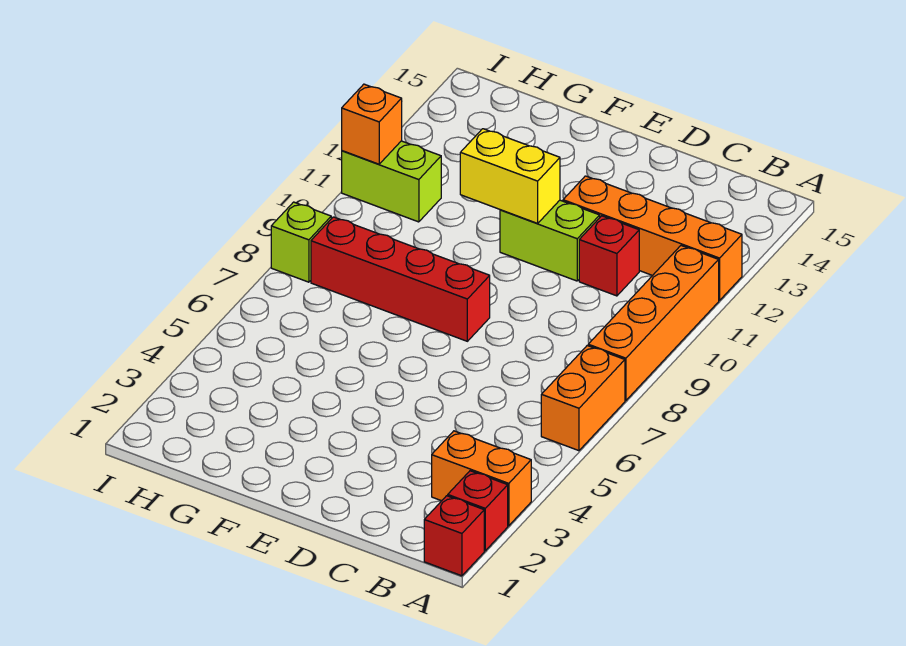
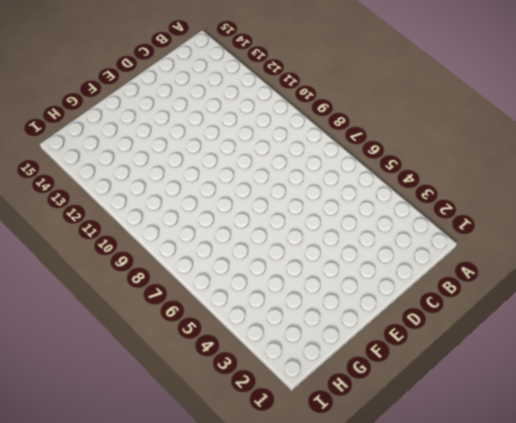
none -> red 1x1 brick [424,496,484,576]
none -> red 1x1 brick [448,471,508,551]
none -> orange 1x2 brick [432,431,531,526]

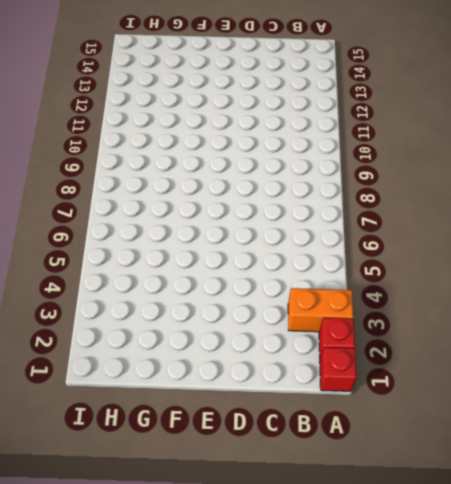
none -> orange 1x2 brick [541,346,625,451]
none -> orange 1x4 brick [588,246,719,401]
none -> orange 1x4 brick [563,176,742,300]

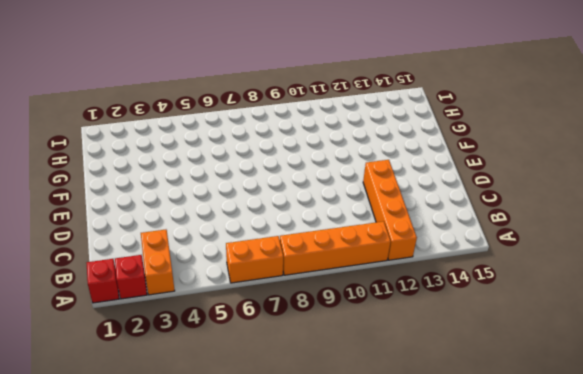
none -> red 1x1 brick [579,216,639,296]
none -> lime 1x2 brick [500,200,600,281]
none -> red 1x4 brick [311,217,490,341]

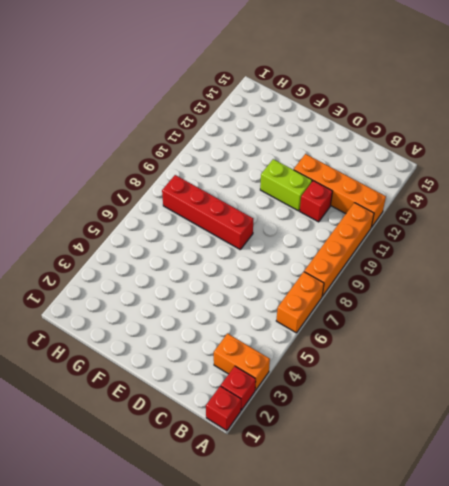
none -> lime 1x2 brick [342,141,441,222]
none -> lime 1x1 brick [271,202,331,282]
none -> yellow 1x2 brick [460,129,560,224]

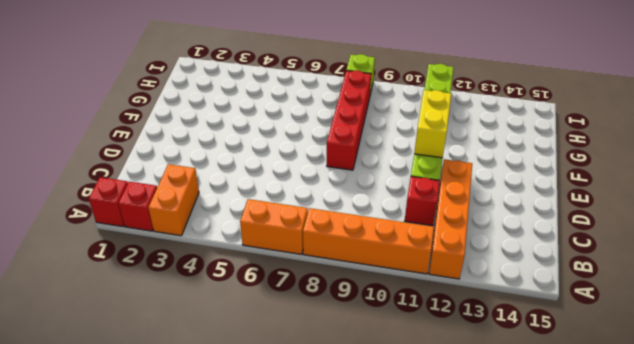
none -> orange 1x1 brick [342,84,402,164]

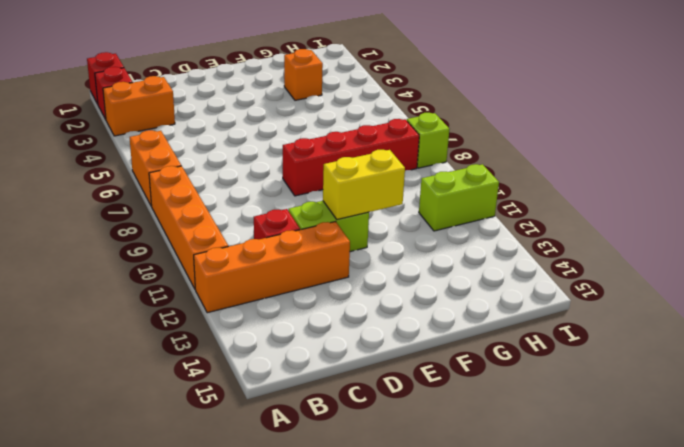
orange 1x1 brick [284,49,323,100] -> orange 1x1 brick moved to [342,84,402,164]

